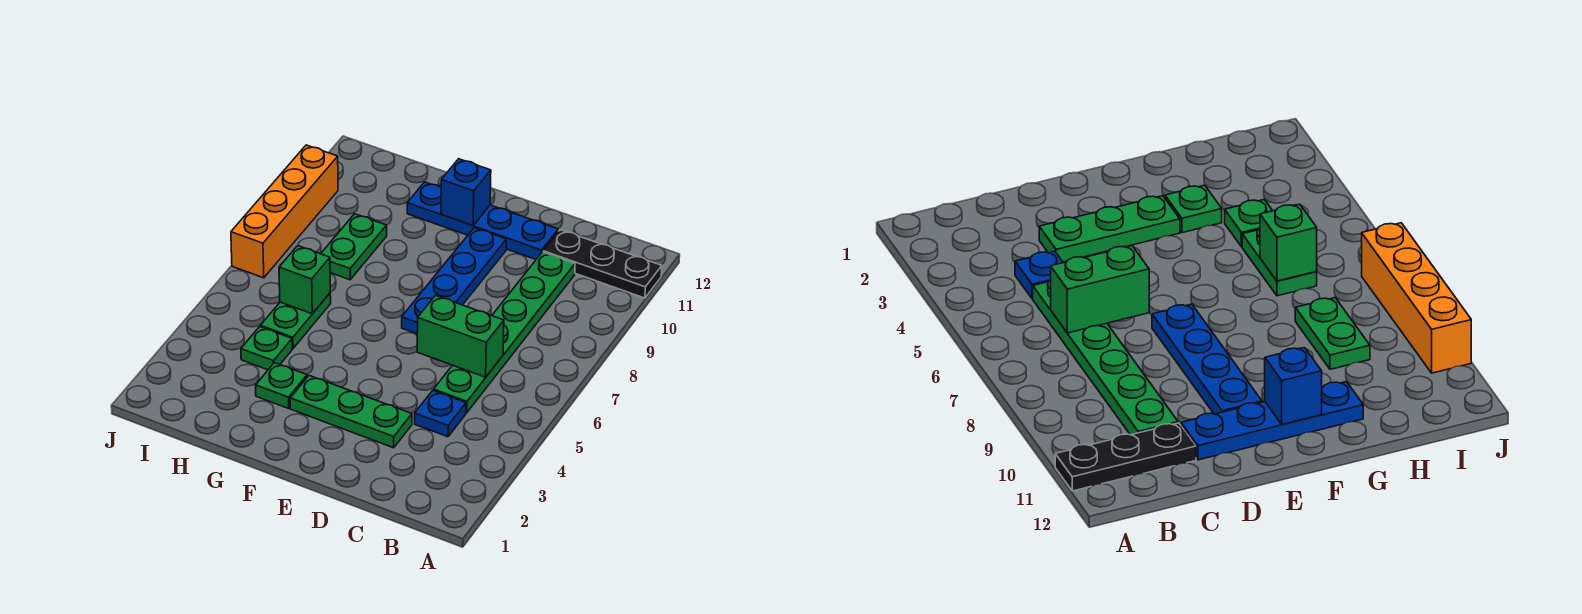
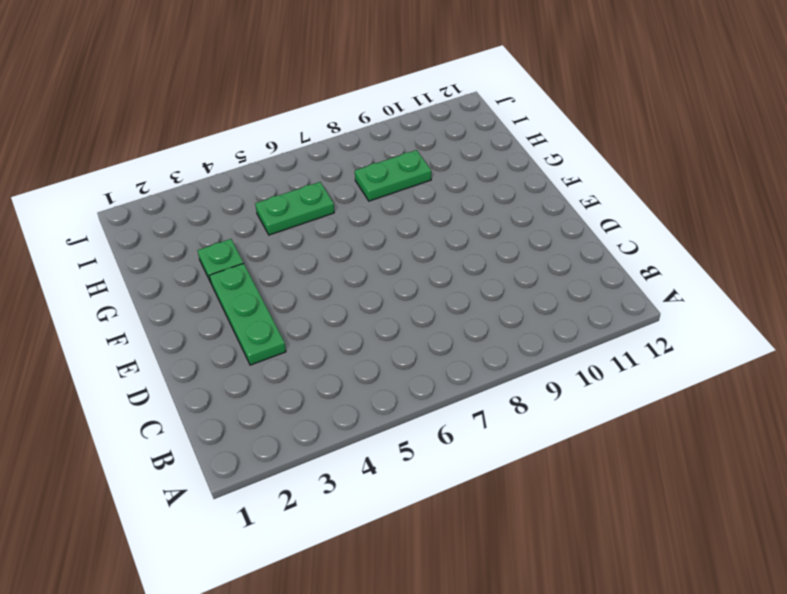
none -> black 1x3 plate [543,230,662,298]
none -> blue 1x1 plate [415,390,466,437]
none -> green 1x6 plate [434,252,575,413]

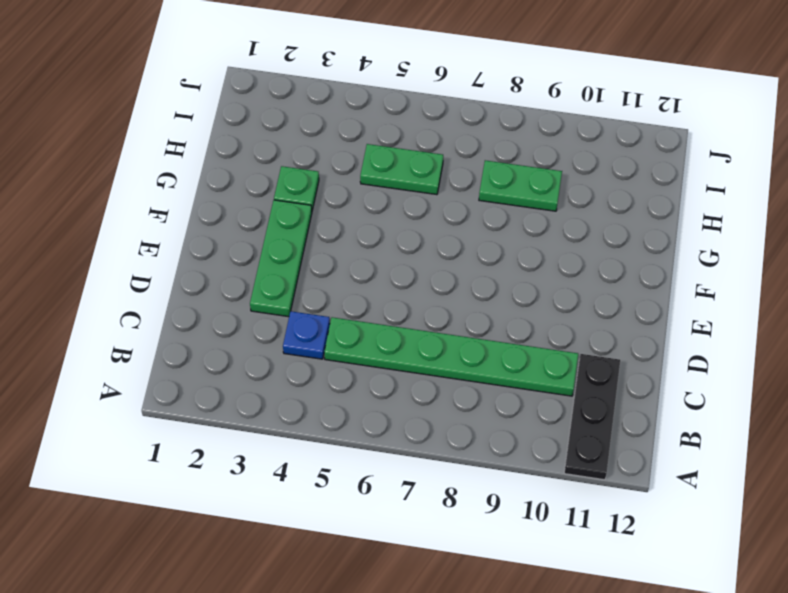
none -> blue 1x4 plate [407,182,558,259]
none -> blue 1x4 plate [402,228,506,334]
none -> green 1x1 plate [241,327,292,370]

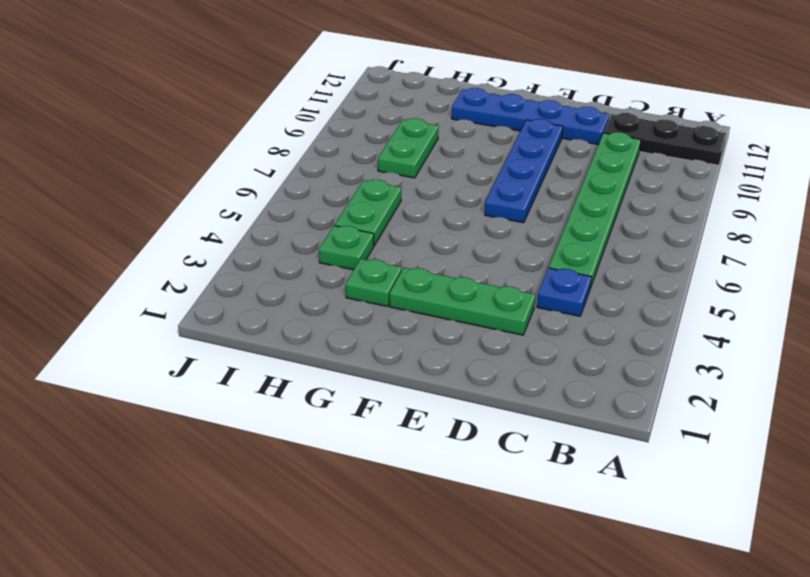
none -> orange 1x4 brick [231,145,338,278]
none -> green 1x2 brick [417,295,504,377]
none -> blue 1x1 brick [441,159,491,225]

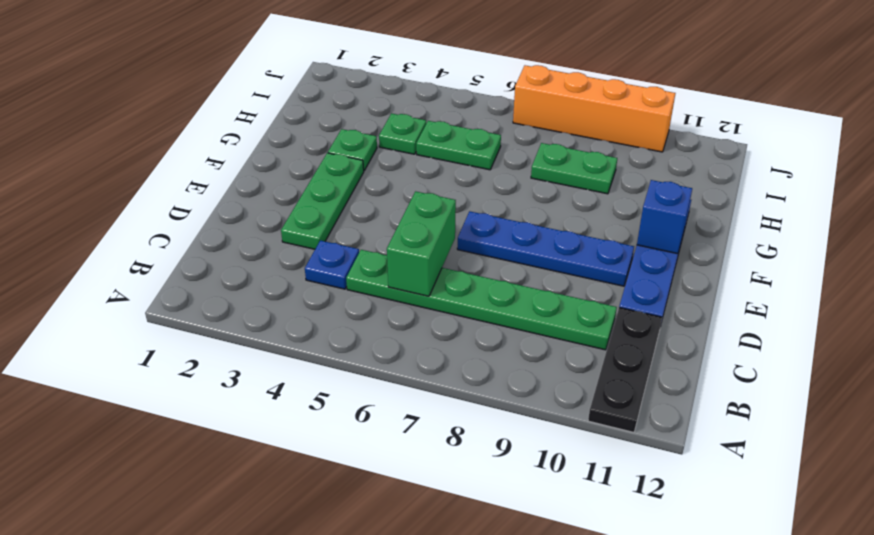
none -> green 1x1 brick [279,246,330,314]

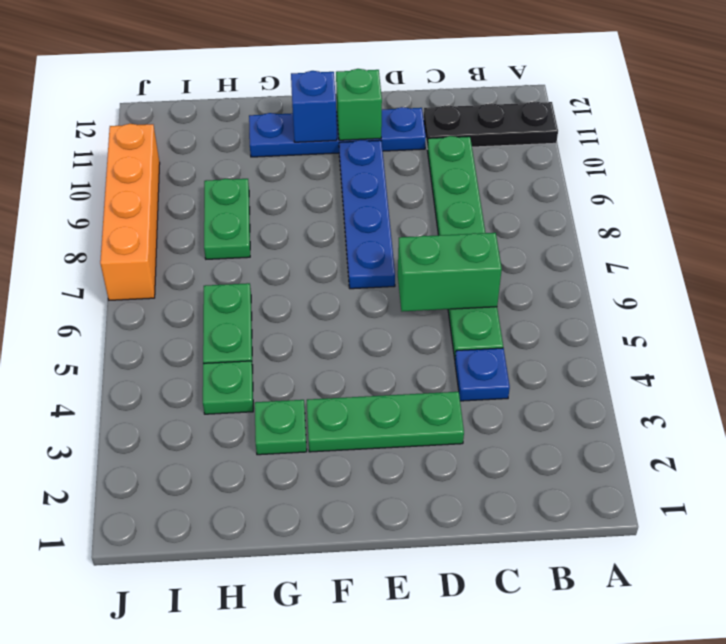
green 1x1 brick [336,69,382,140] -> green 1x1 brick moved to [279,246,330,314]

